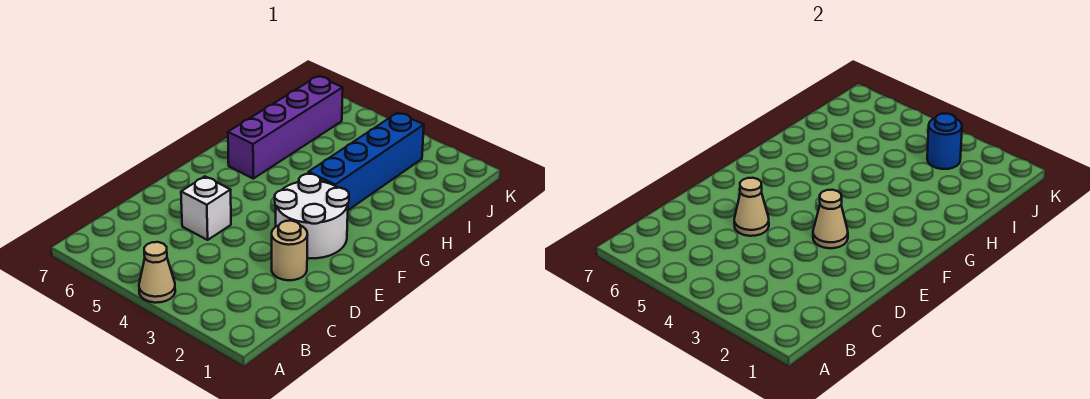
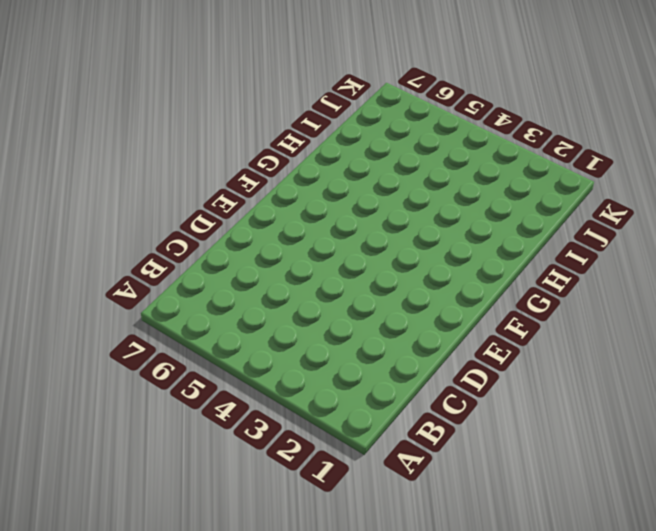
none -> tan 1x1 cone [139,242,175,303]
none -> tan 1x1 round brick [272,221,307,280]

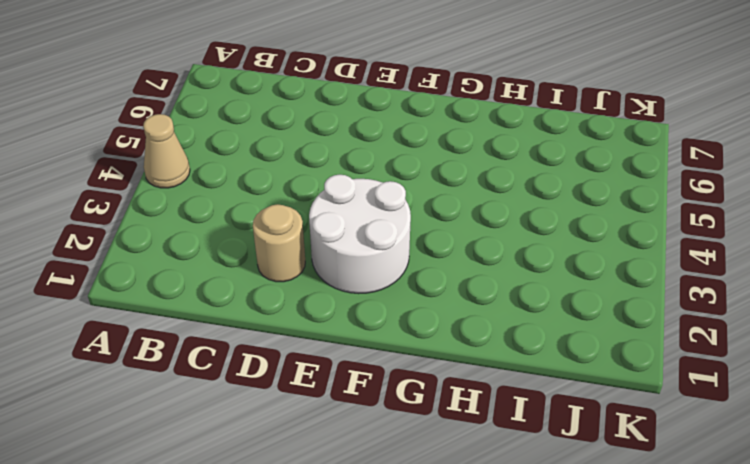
none -> white 1x1 brick [181,176,231,240]
none -> blue 1x4 brick [309,113,424,210]

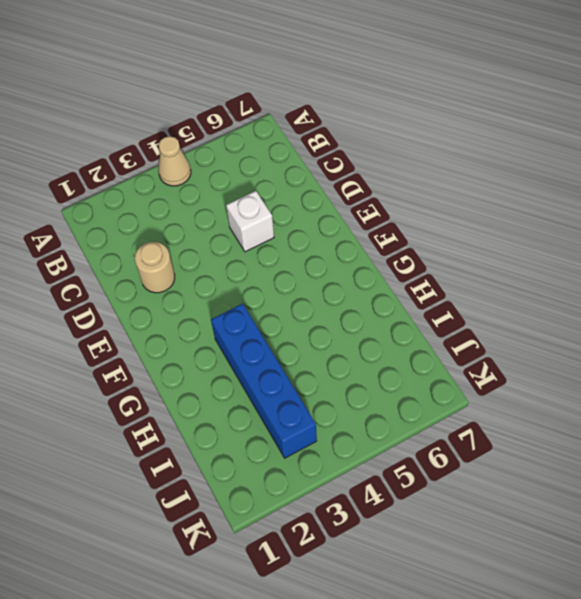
none -> white 2x2 round brick [275,174,349,258]
none -> purple 1x4 brick [228,76,343,179]

